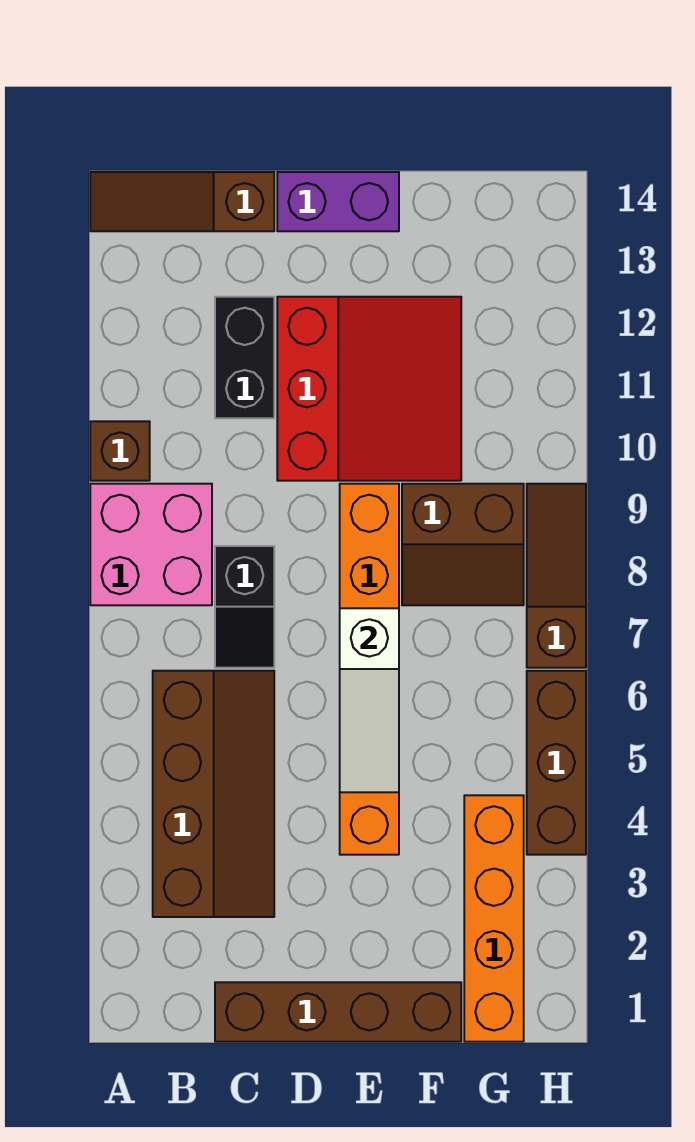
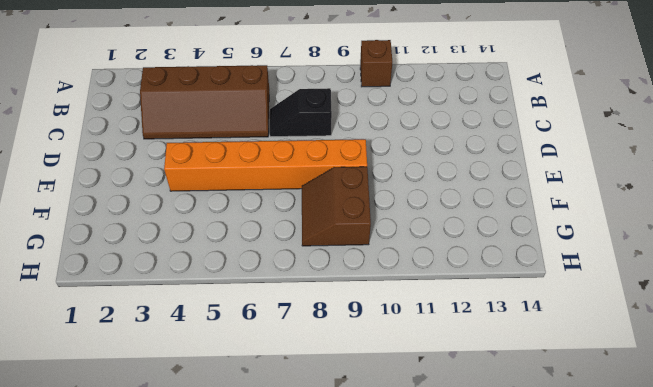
none -> pink 2x2 brick [90,484,212,605]
none -> brown 1x3 slope [90,172,274,231]
none -> brown 1x4 brick [215,982,461,1042]

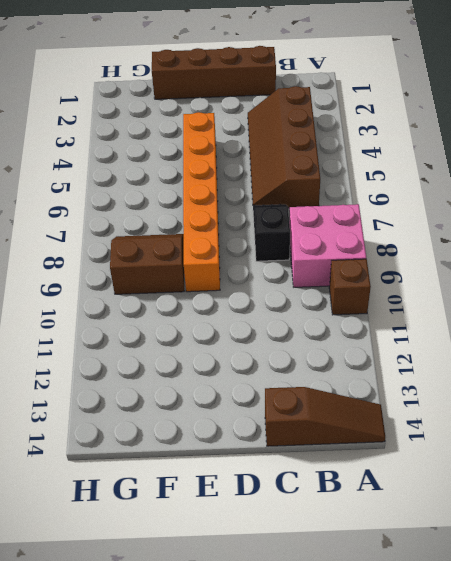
none -> black 1x2 brick [215,297,274,418]
none -> red 3x3 slope [277,297,461,481]
none -> purple 1x2 brick [277,172,399,231]

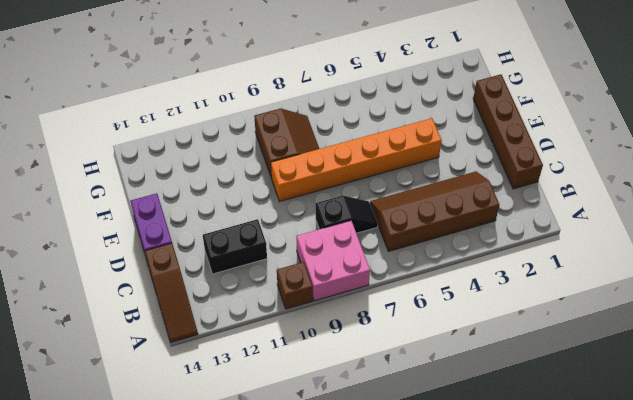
none -> red 3x3 slope [277,297,461,481]
none -> orange 1x4 brick [464,795,524,1042]
none -> brown 1x3 brick [527,671,586,855]

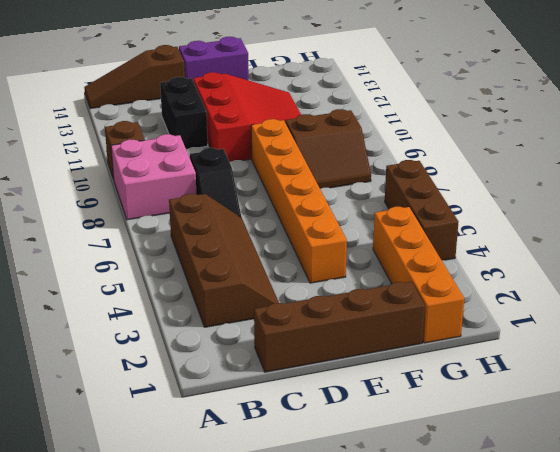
none -> brown 1x3 slope [527,484,586,668]
none -> white 1x3 slope [340,608,399,792]

